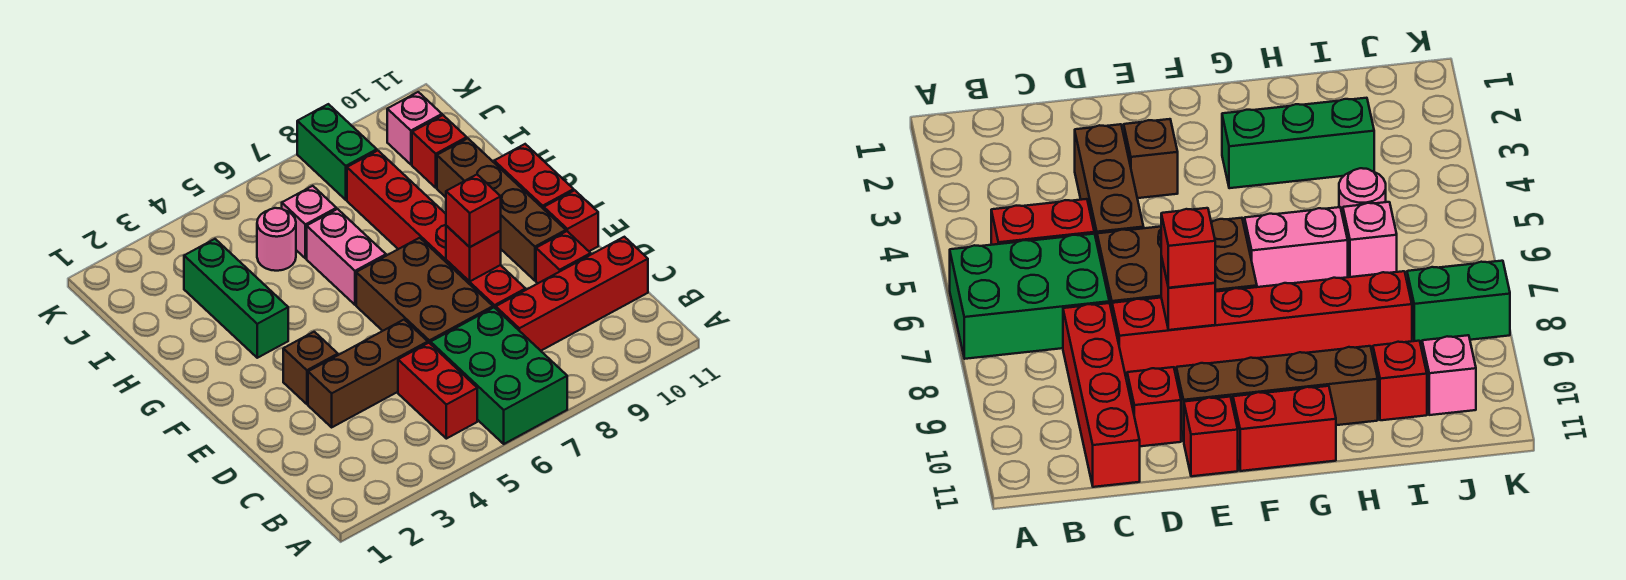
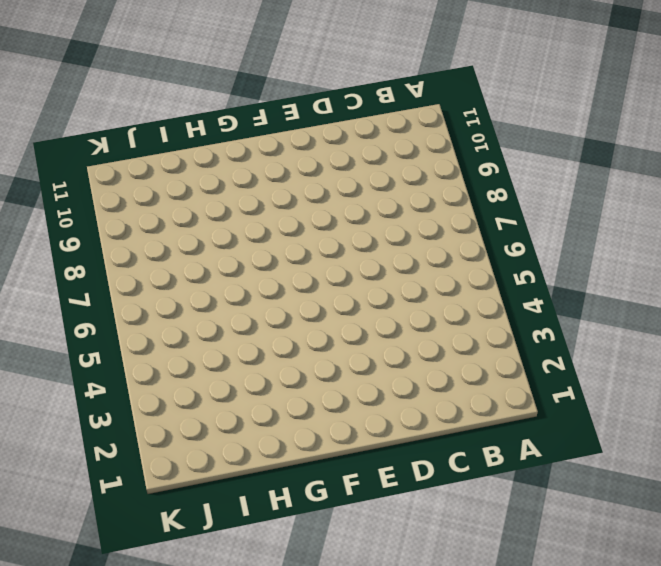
none -> green 2x3 brick [431,308,567,444]
none -> red 1x2 brick [398,343,477,439]
none -> red 1x4 brick [496,237,648,351]

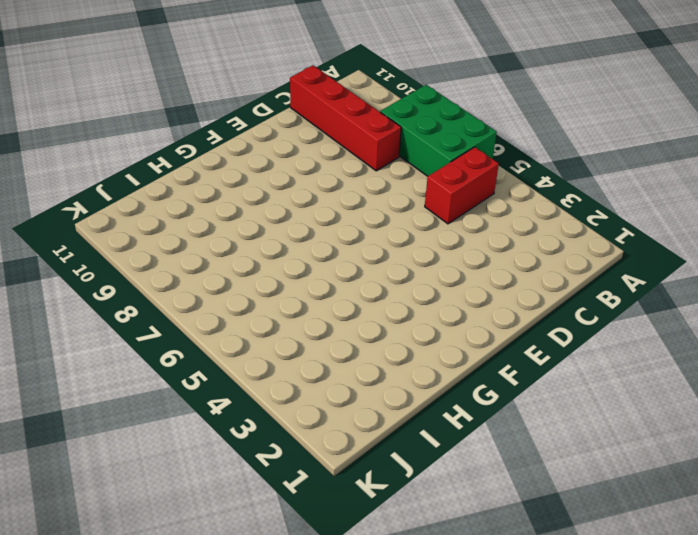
green 2x3 brick [380,85,497,176] -> green 2x3 brick turned to [431,308,567,444]
none -> brown 1x3 brick [308,320,428,427]
none -> brown 2x3 brick [356,238,493,344]
none -> red 1x6 brick [347,151,526,308]

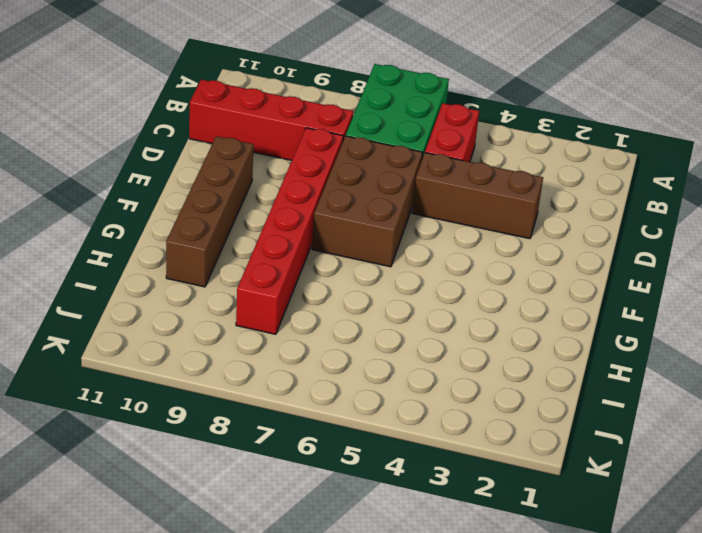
none -> red 1x1 brick [536,231,591,283]
none -> brown 1x1 brick [283,332,338,404]
none -> red 1x1 brick [544,190,598,251]

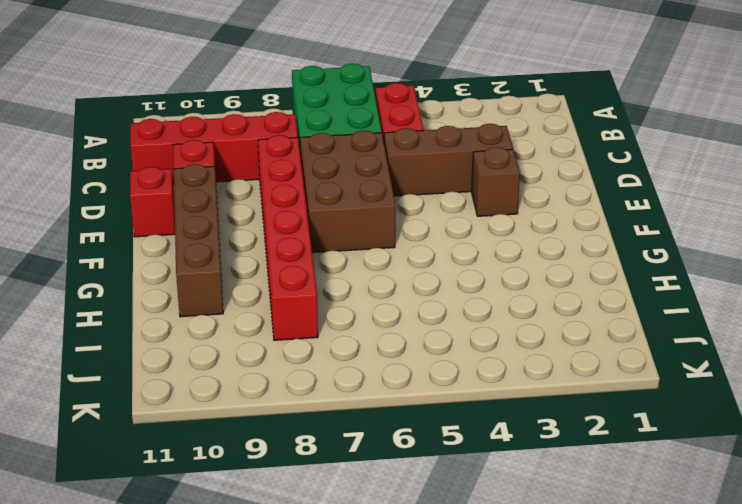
none -> red 1x2 brick [494,144,574,209]
none -> green 1x3 brick [184,239,288,358]
none -> pink 1x2 brick [307,209,386,305]

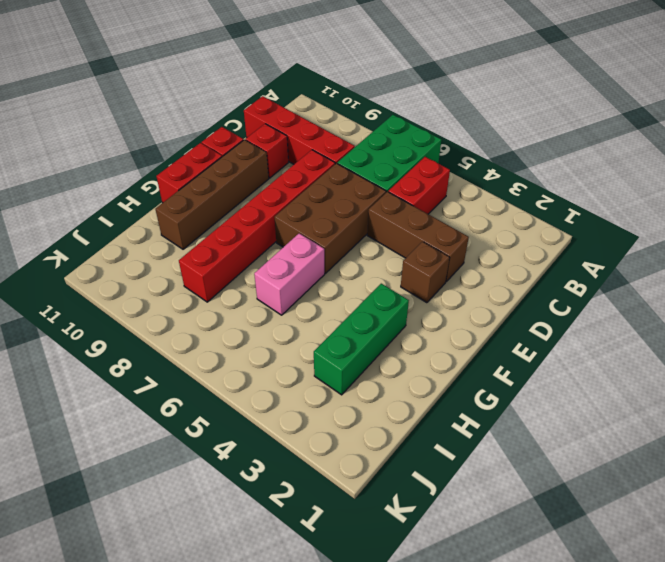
none -> pink 1x1 round brick [257,208,296,271]
none -> pink 1x1 brick [282,186,336,258]
none -> red 1x1 brick [412,115,467,188]

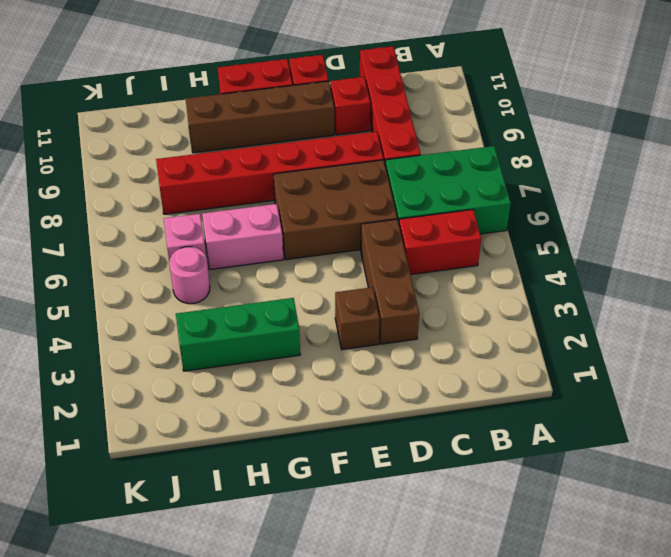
none -> red 1x1 brick [412,115,467,188]
none -> green 1x2 brick [297,104,377,200]
none -> pink 1x1 brick [387,92,442,164]

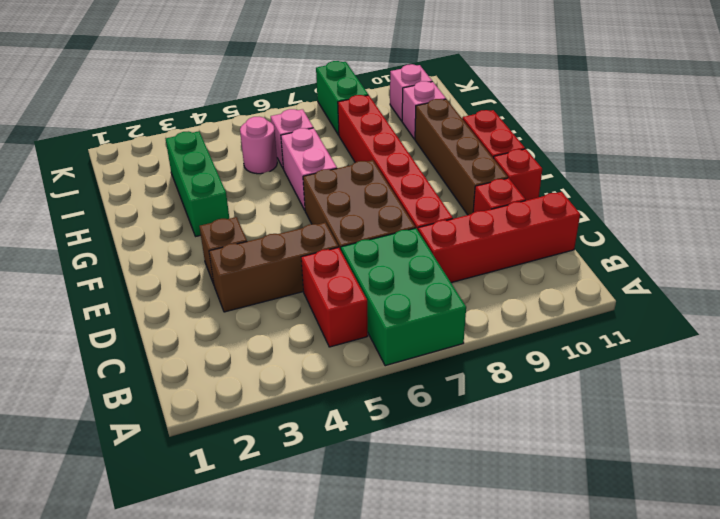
pink 1x1 brick [402,81,446,139] -> red 1x1 brick [412,115,467,188]
none -> red 1x1 brick [446,226,501,282]
none -> red 1x1 brick [446,175,501,247]

